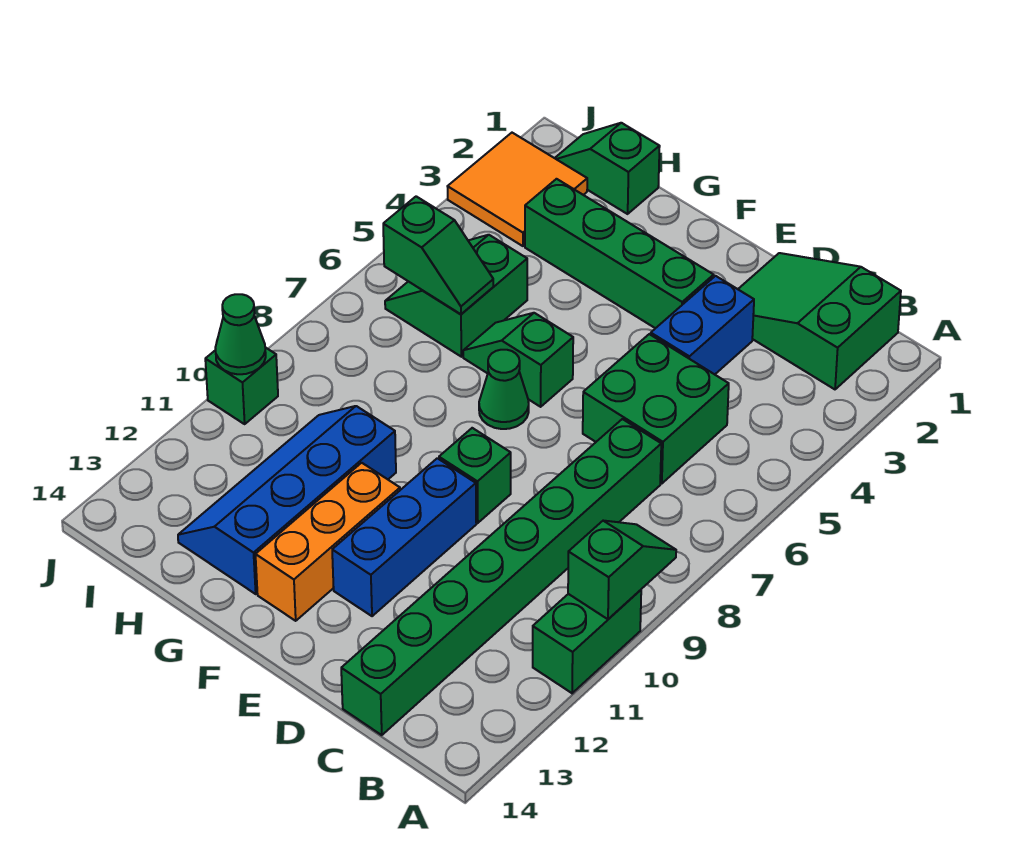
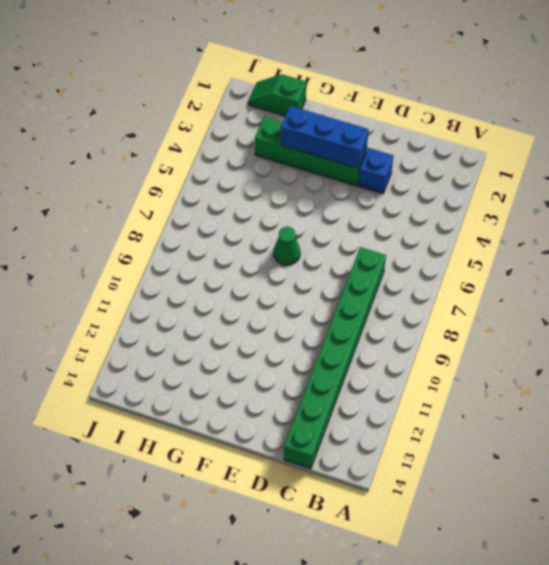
blue 1x1 brick [359,148,393,194] -> blue 1x2 brick [651,276,754,374]
blue 1x3 brick [281,106,369,168] -> blue 1x3 brick turned to [332,458,476,616]
none -> green 1x2 brick [533,590,641,693]
none -> green 2x3 slope [738,253,901,389]
none -> green 2x2 brick [583,334,729,484]

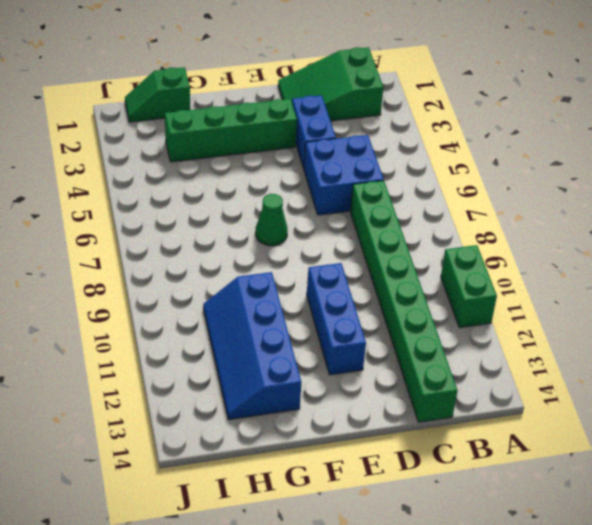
blue 2x2 brick [304,135,384,215] -> green 2x2 brick [583,334,729,484]
none -> green 1x1 brick [439,428,511,523]
none -> green 1x2 slope [463,313,573,407]
none -> orange 1x3 brick [256,463,400,621]

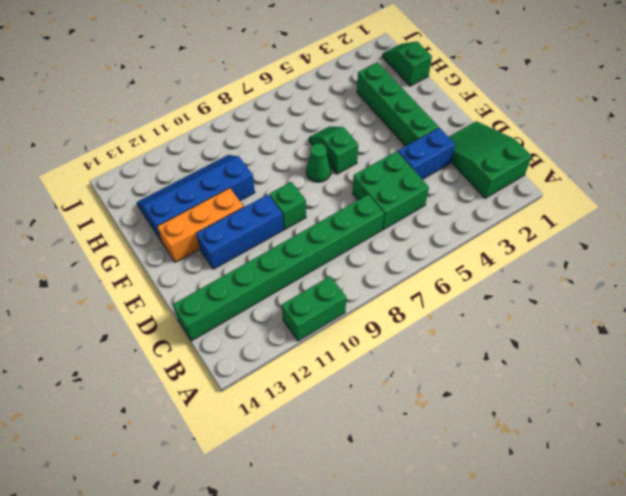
none -> green 2x2 slope [385,235,527,357]
none -> orange 2x2 tile [447,133,587,246]
none -> green 1x1 brick [205,347,278,424]

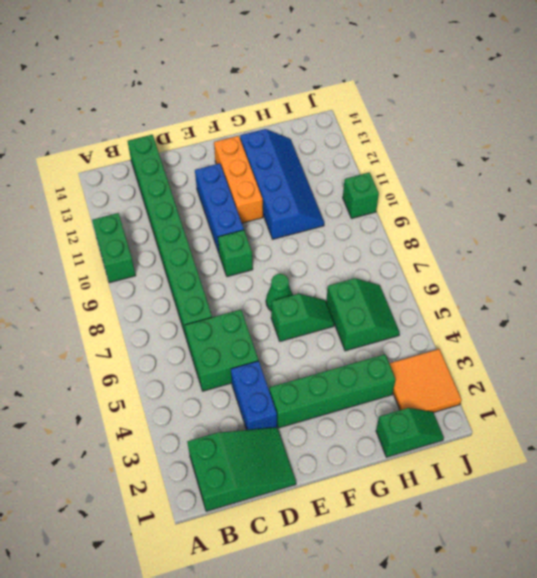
none -> green 1x2 slope [568,521,676,619]
none -> green 1x2 slope [383,196,493,314]
none -> green 1x1 cone [215,294,266,374]

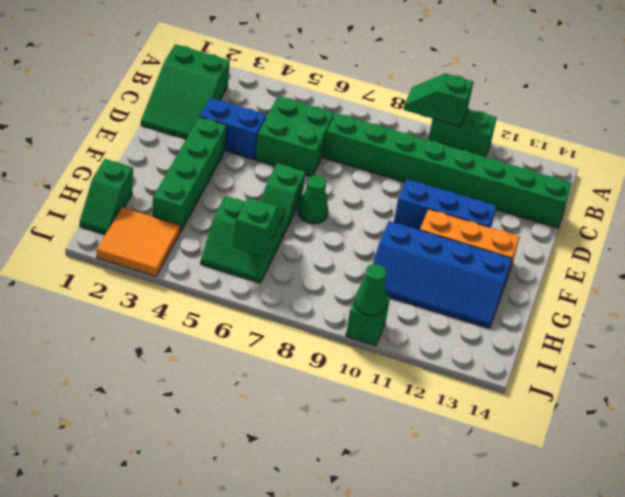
none -> green 1x1 brick [439,428,511,523]

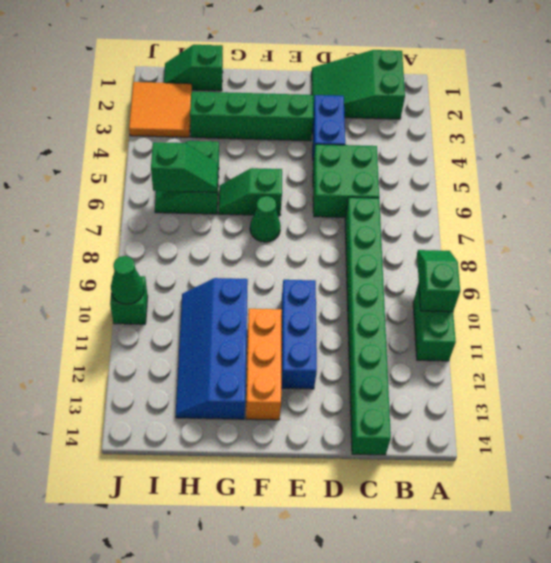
none -> green 1x1 brick [439,428,511,523]

